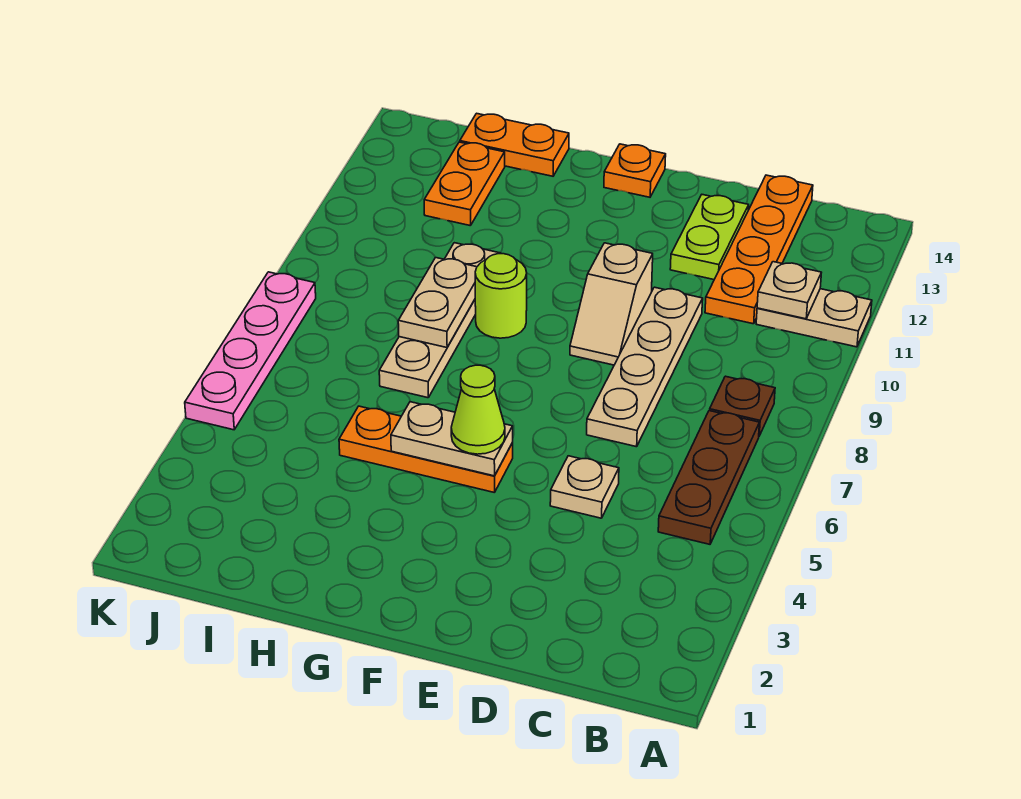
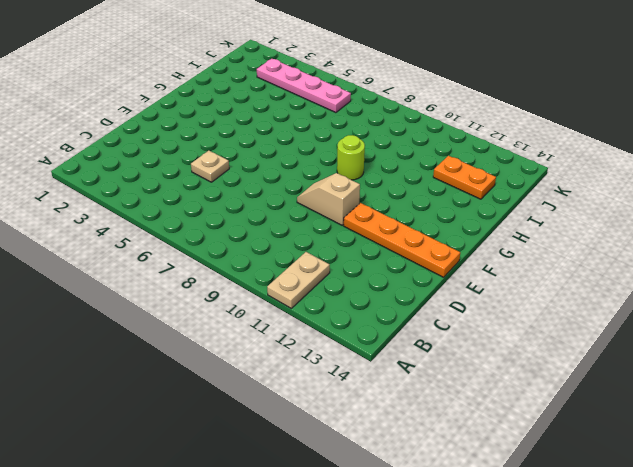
orange 1x4 plate [344,203,460,277] -> orange 1x4 plate moved to [705,175,813,324]
pink 1x4 plate [257,59,351,113] -> pink 1x4 plate moved to [185,272,316,430]
none -> brown 1x3 plate [658,411,759,544]
none -> brown 1x1 plate [710,376,775,436]
none -> tan 1x4 plate [587,287,703,447]

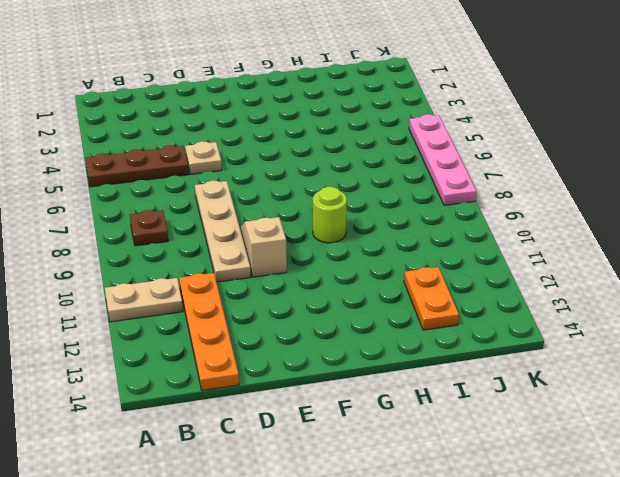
brown 1x3 plate [85,145,189,187] -> brown 1x3 plate turned to [658,411,759,544]
none -> lime 1x2 plate [670,195,749,280]
none -> orange 1x3 plate [339,406,513,493]
none -> orange 1x1 plate [604,144,666,197]

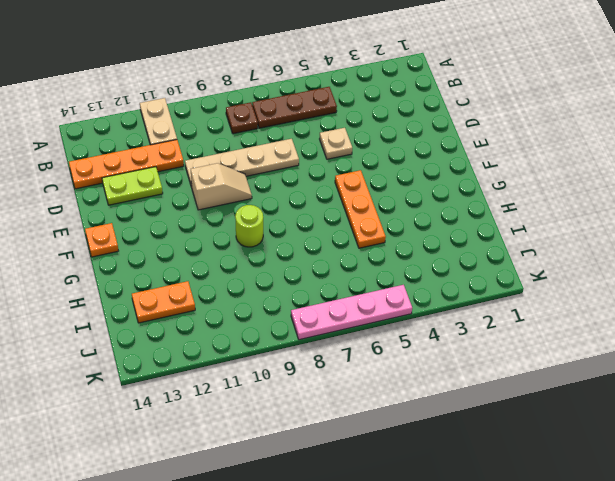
none -> tan 1x4 plate [379,243,501,398]
none -> orange 1x2 plate [460,113,569,176]
none -> tan 1x1 plate [757,262,821,319]

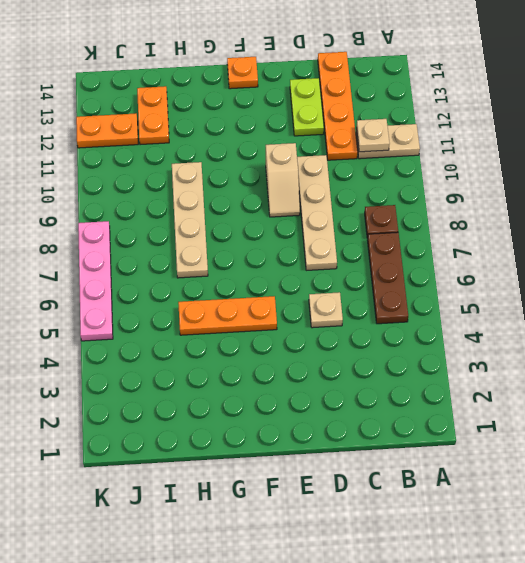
orange 1x2 plate [76,113,138,148] -> orange 1x2 plate moved to [460,113,569,176]
none -> lime 1x1 round brick [475,254,527,338]
none -> tan 1x2 plate [391,402,513,476]
none -> tan 1x2 plate [398,258,477,348]

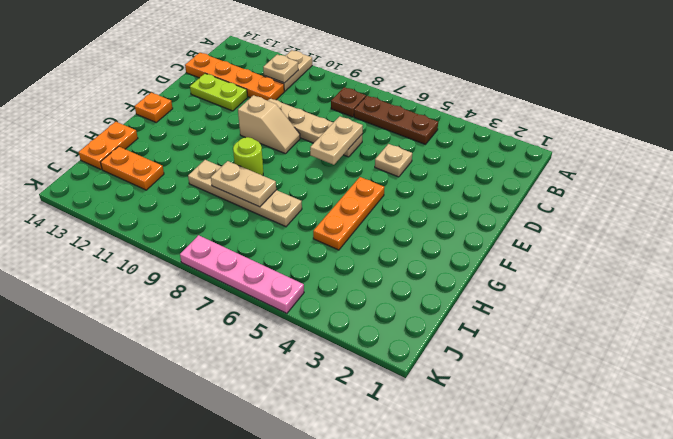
tan 1x2 plate [310,116,363,165] -> tan 1x2 plate moved to [391,402,513,476]
none -> lime 1x1 cone [451,365,505,454]

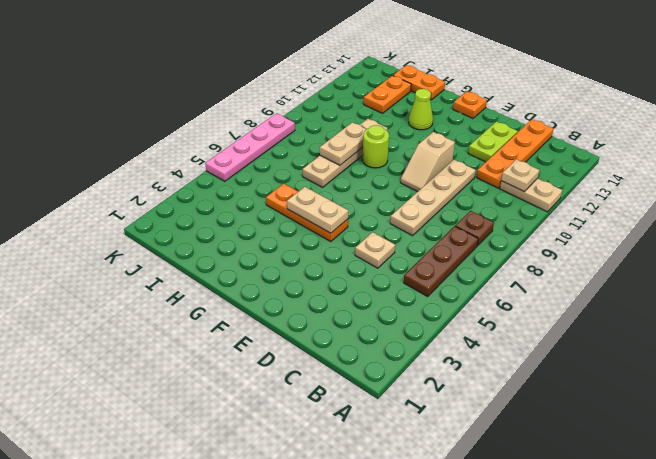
lime 1x1 cone [409,89,433,130] -> lime 1x1 cone moved to [451,365,505,454]

